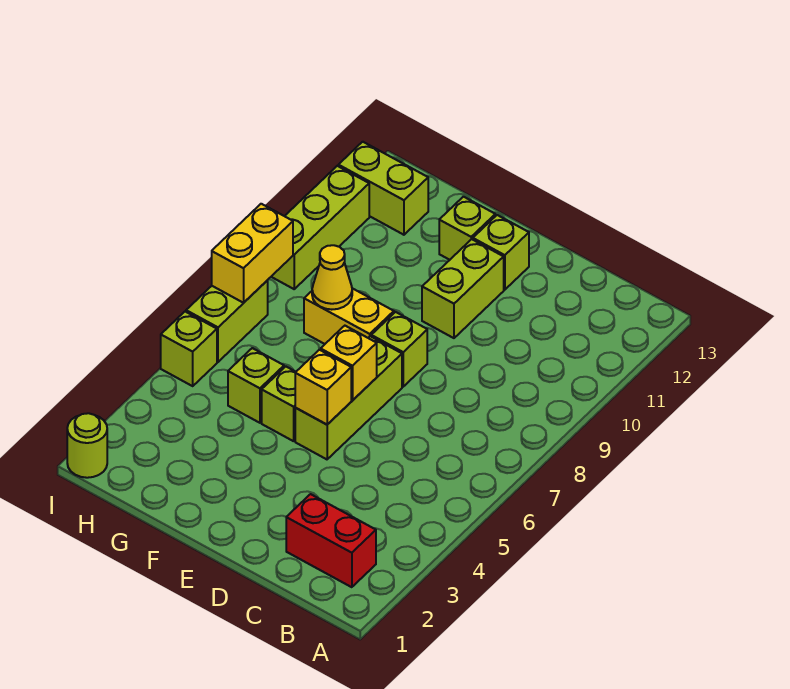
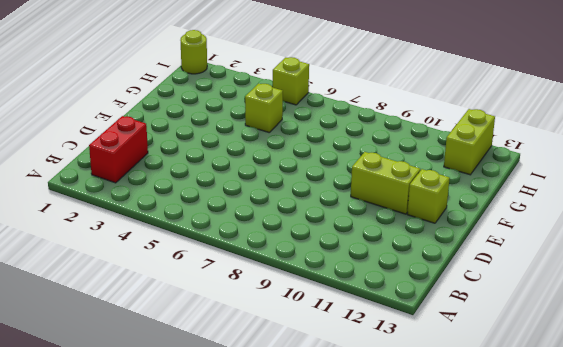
none -> lime 1x3 brick [295,336,402,459]
none -> lime 1x1 brick [371,312,427,387]
none -> lime 1x1 brick [262,366,295,441]

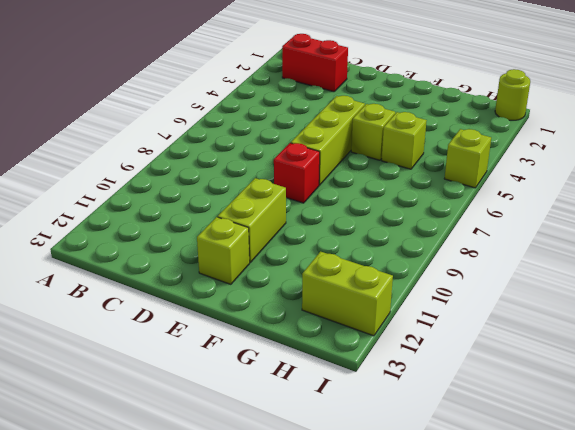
red 1x1 brick [274,143,320,203] -> lime 1x1 brick [371,312,427,387]
none -> yellow 1x2 brick [304,288,394,344]
none -> lime 1x1 brick [439,197,495,260]
none -> lime 1x2 brick [186,280,268,362]

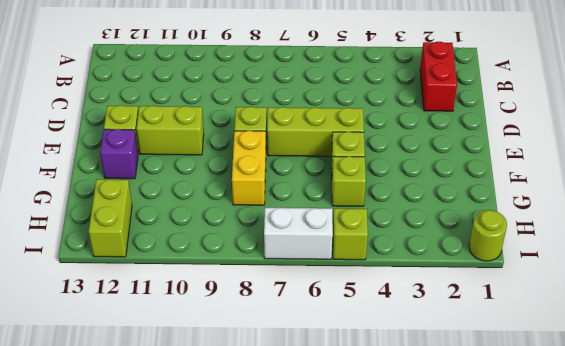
purple 1x1 brick [100,129,138,179] -> lime 1x1 brick [439,197,495,260]
white 1x2 brick [264,208,333,259] -> lime 1x2 brick [186,280,268,362]
none -> lime 1x3 brick [271,166,369,289]
none -> yellow 1x1 brick [295,350,351,425]
none -> yellow 1x1 brick [321,326,377,400]

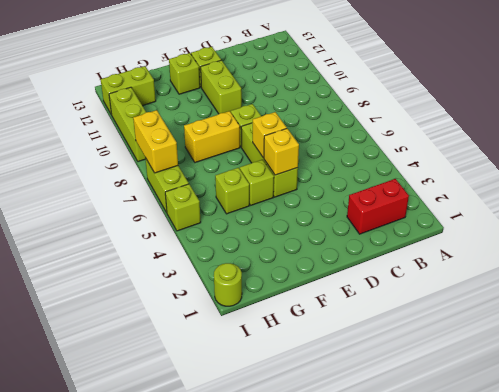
none -> yellow 1x1 cone [312,245,352,310]

